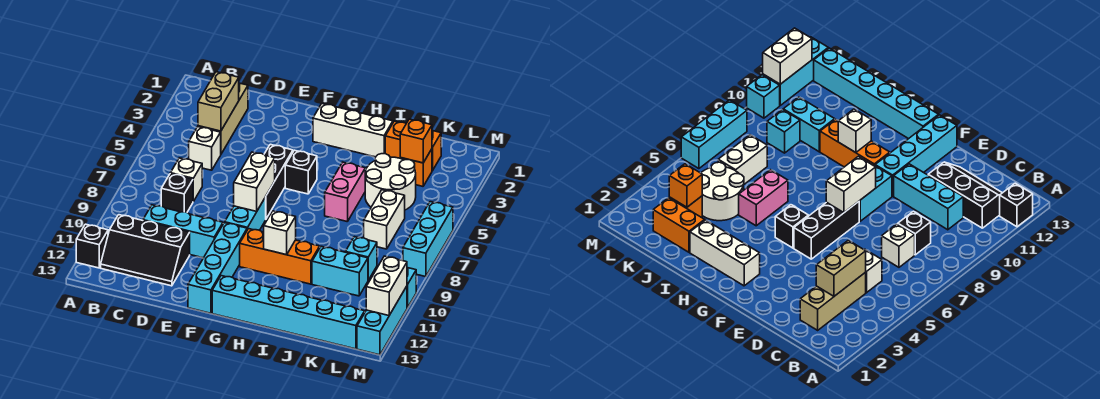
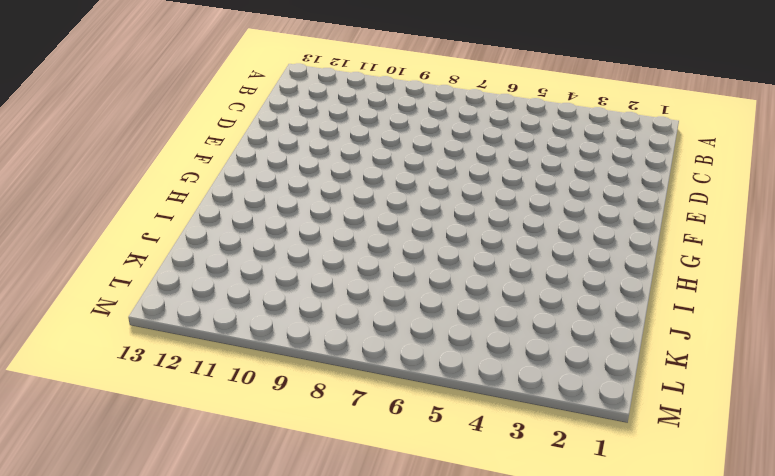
none -> black 1x1 brick [76,224,108,268]
none -> black 2x3 slope [101,215,190,286]
none -> tan 1x3 brick [198,83,248,154]

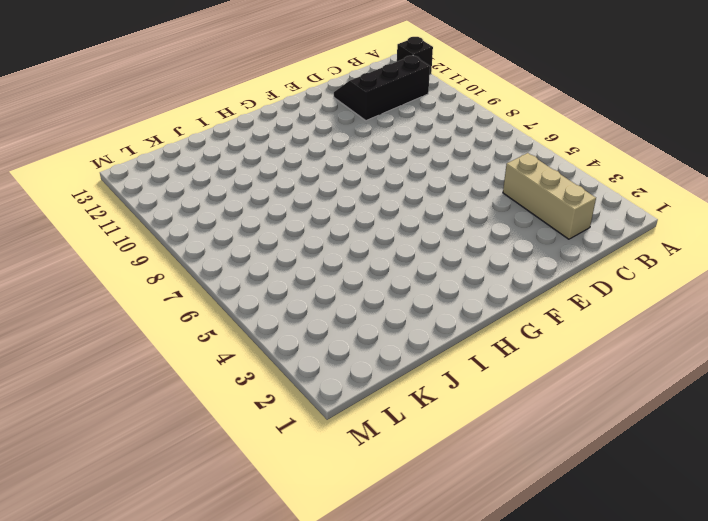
none -> white 1x1 brick [189,127,221,170]
none -> white 1x1 brick [170,158,202,201]
none -> black 1x1 brick [161,174,193,212]

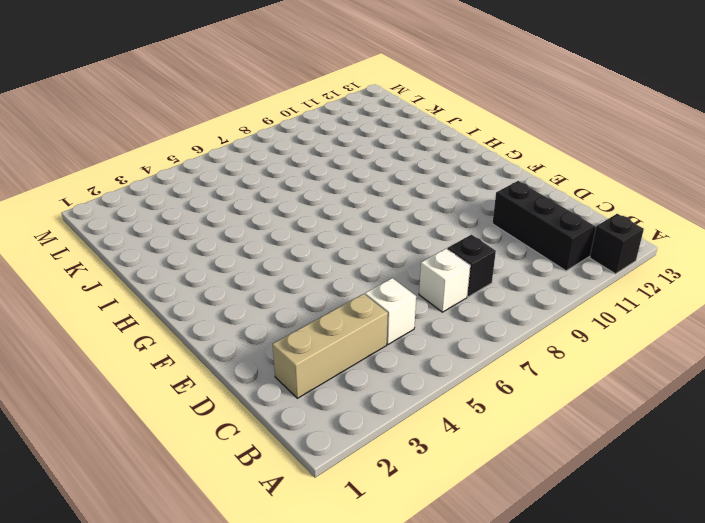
none -> cyan 1x3 brick [143,205,223,258]
none -> black 1x3 brick [264,144,293,219]
none -> cyan 1x2 brick [225,197,266,230]

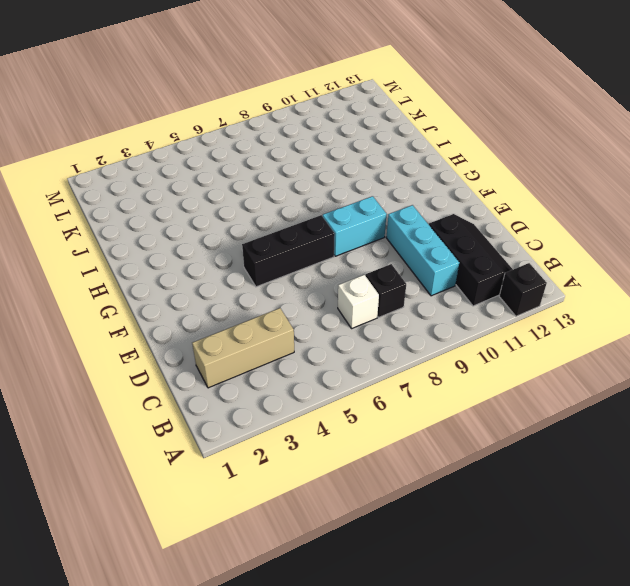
none -> white 1x1 brick [189,127,221,170]
none -> cyan 1x4 brick [188,223,247,313]
none -> white 1x3 brick [313,104,393,157]

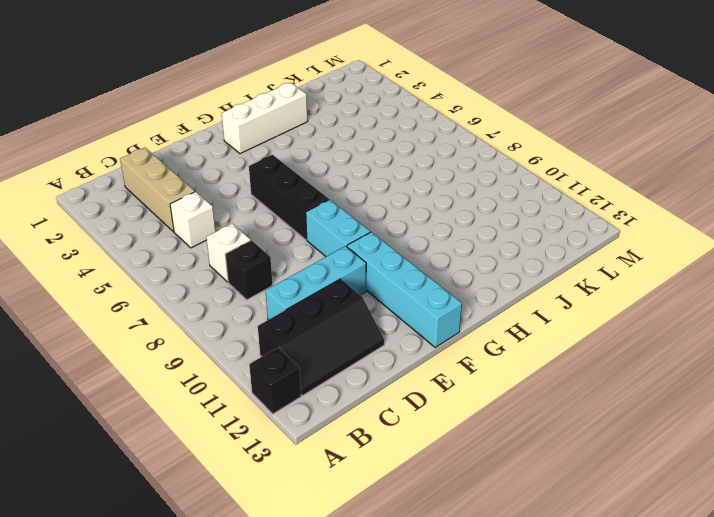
none -> black 1x1 brick [285,150,317,194]
none -> orange 1x3 brick [240,229,320,284]
none -> cyan 1x6 brick [212,276,365,349]

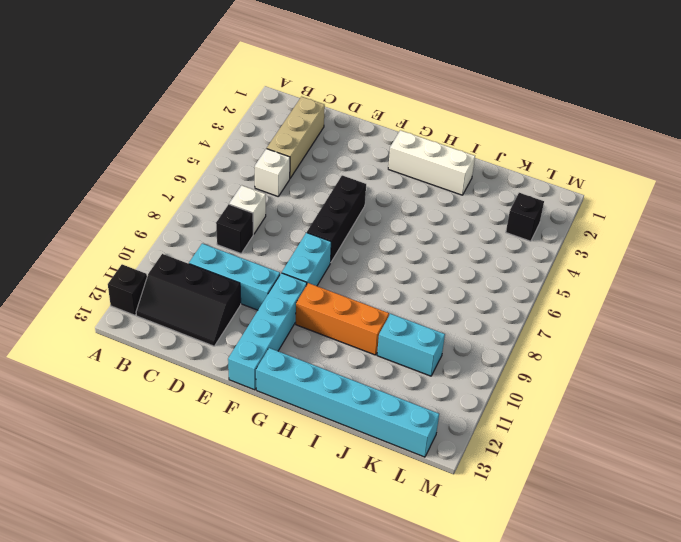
black 1x1 brick [506,193,544,241] -> black 1x1 brick moved to [285,150,317,194]
none -> pink 1x2 brick [325,162,365,222]
none -> orange 1x2 brick [385,121,441,171]
none -> white 2x2 round brick [365,154,416,210]

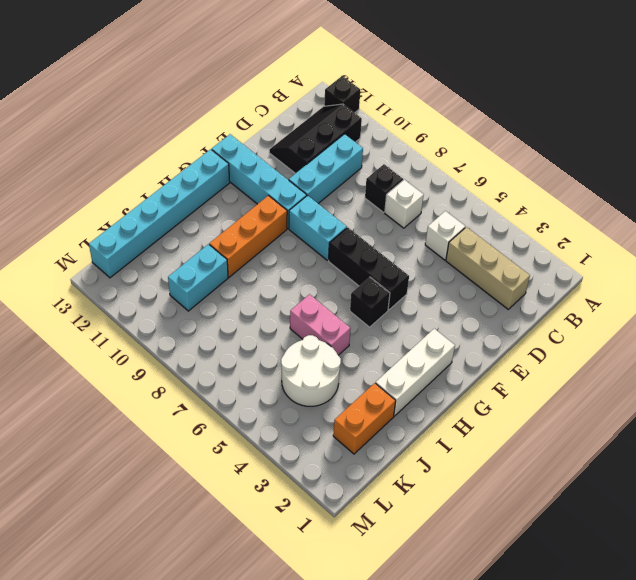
none -> orange 1x1 brick [400,149,432,186]
none -> white 1x2 brick [364,190,405,249]
none -> cyan 1x1 brick [346,237,377,280]

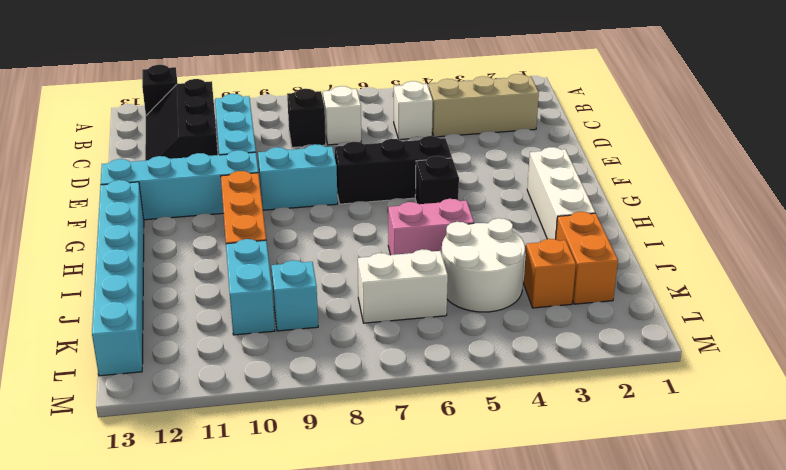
none -> cyan 1x3 brick [403,202,453,277]
none -> cyan 1x1 brick [407,268,416,308]
none -> cyan 1x3 brick [357,286,407,355]

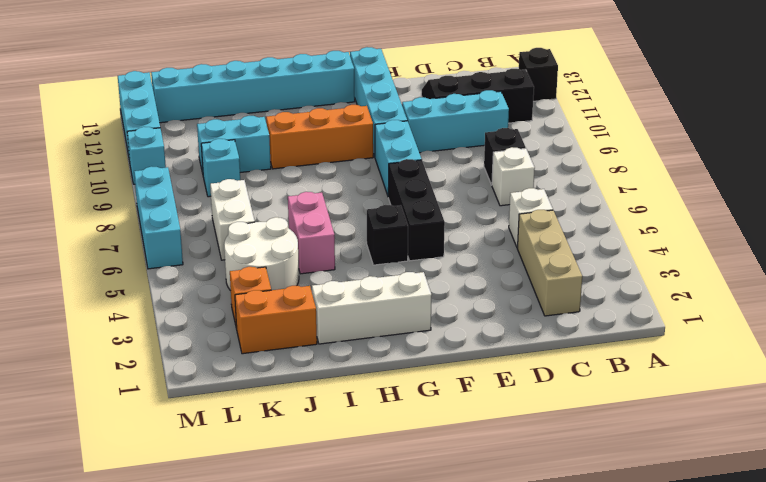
none -> tan 1x2 brick [198,72,239,131]
none -> white 1x2 brick [234,152,275,212]
none -> white 1x1 brick [264,211,296,255]

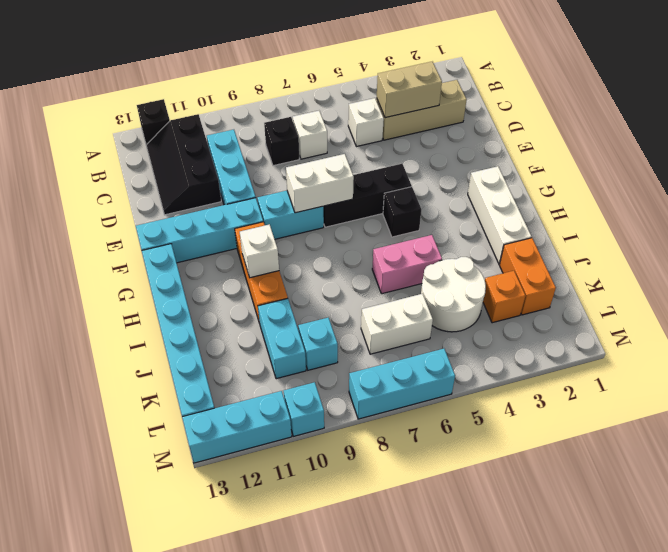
none -> orange 1x1 brick [400,119,432,163]
none -> white 1x2 brick [366,256,407,316]

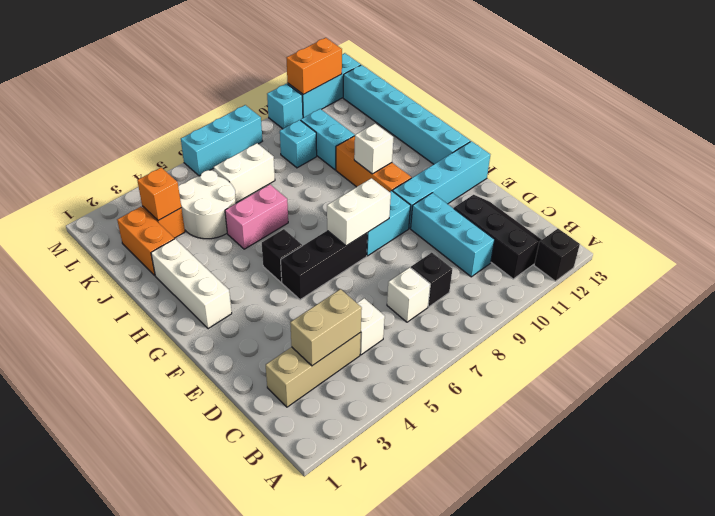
orange 1x2 brick [287,38,342,94] -> white 1x2 brick [366,256,407,316]

